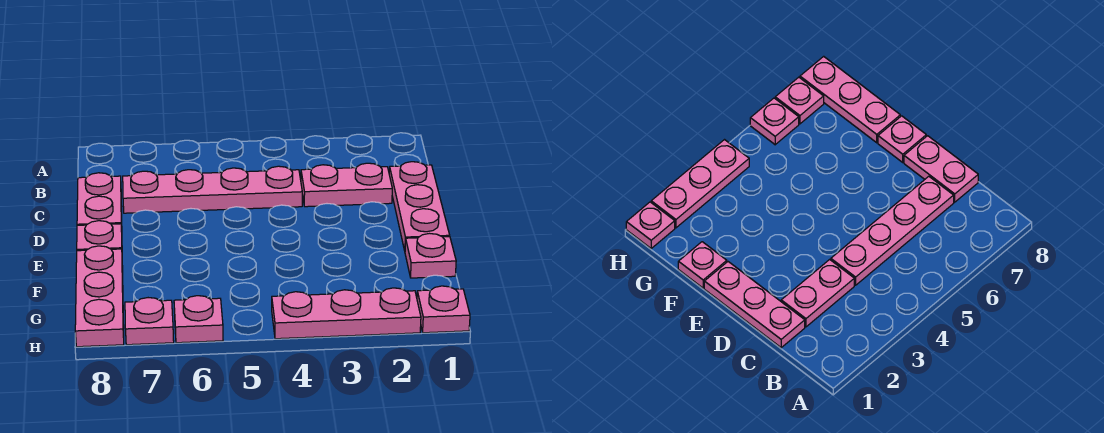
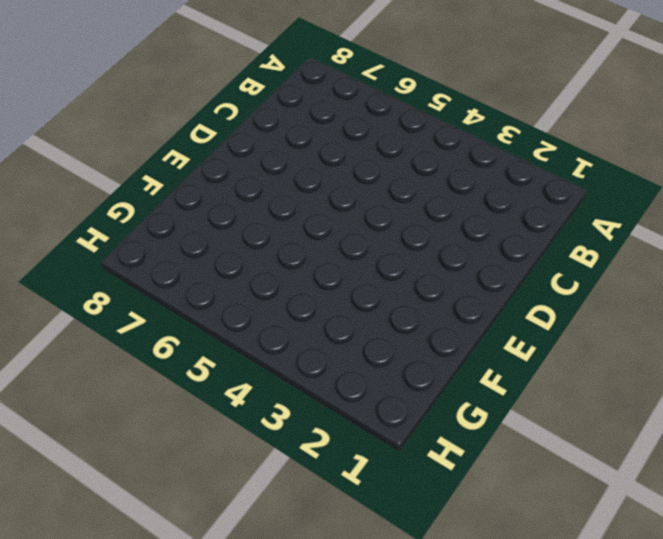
none -> pink 1x3 plate [389,162,450,251]
none -> pink 1x2 plate [301,163,392,207]

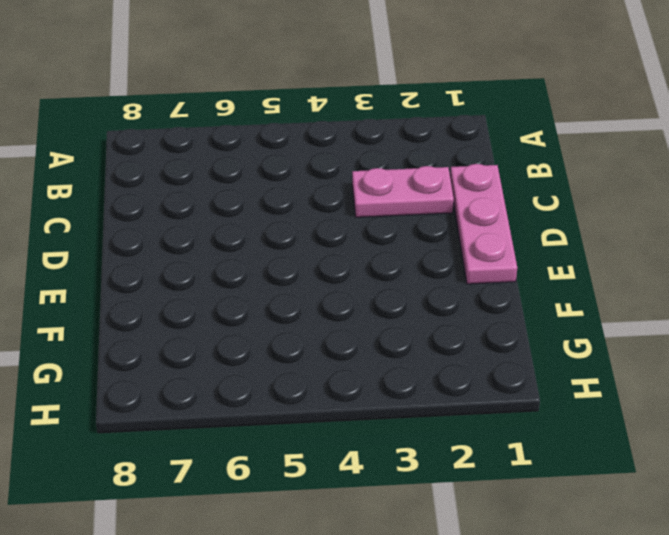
none -> pink 1x4 plate [123,166,302,213]
none -> pink 1x2 plate [77,173,122,226]

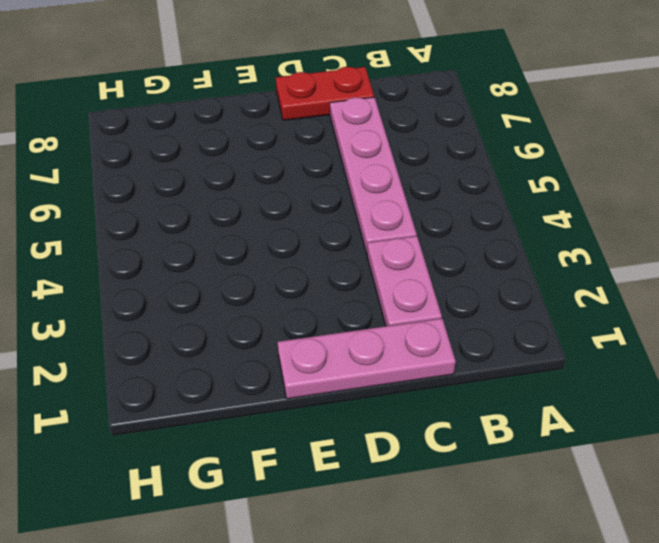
red 1x2 plate [276,67,374,120] -> pink 1x2 plate [77,173,122,226]
none -> pink 1x1 plate [77,221,122,251]
none -> pink 1x1 plate [405,233,456,278]

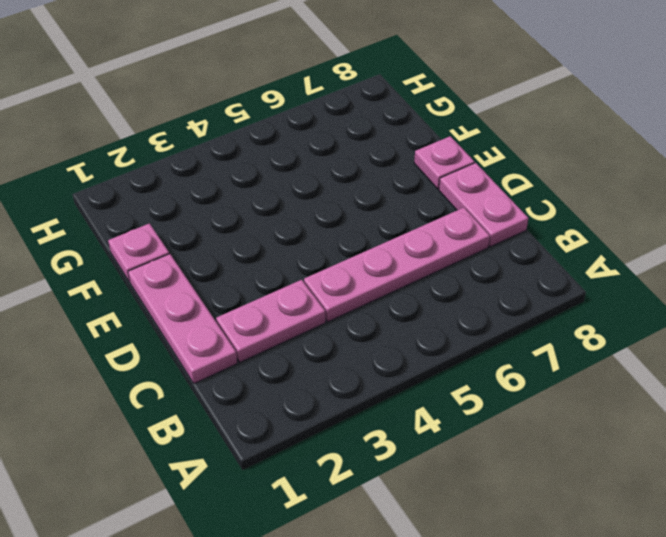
none -> pink 1x3 plate [75,246,124,347]
none -> pink 1x1 plate [417,286,470,333]

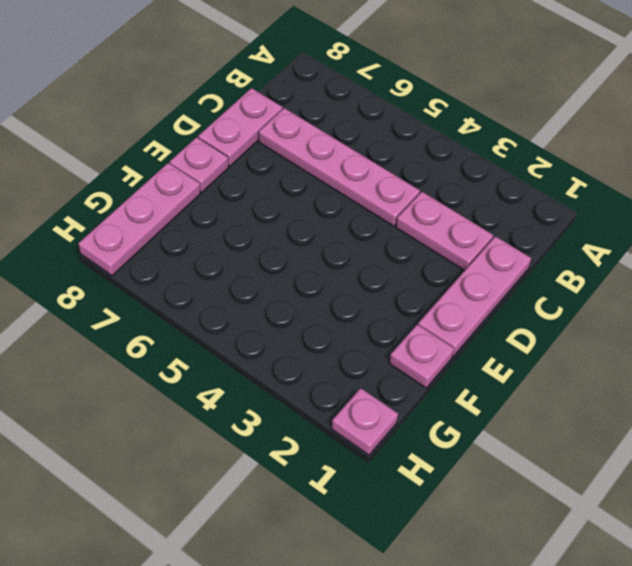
none -> pink 1x3 plate [272,288,421,339]
none -> pink 1x1 plate [174,296,223,343]

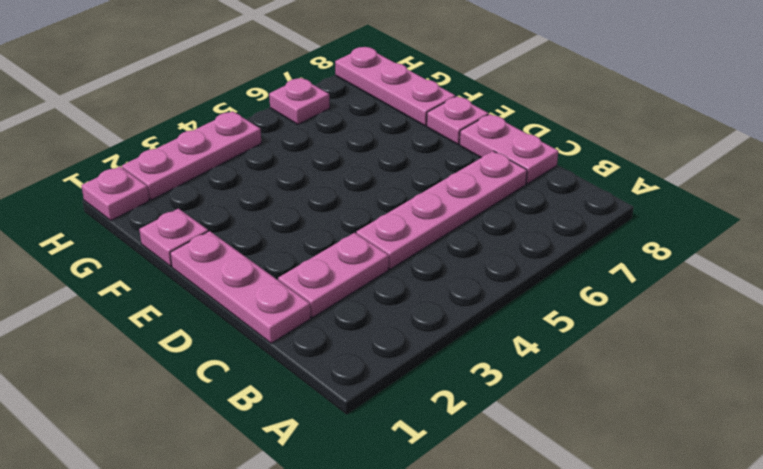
none -> pink 1x1 plate [125,298,174,345]

